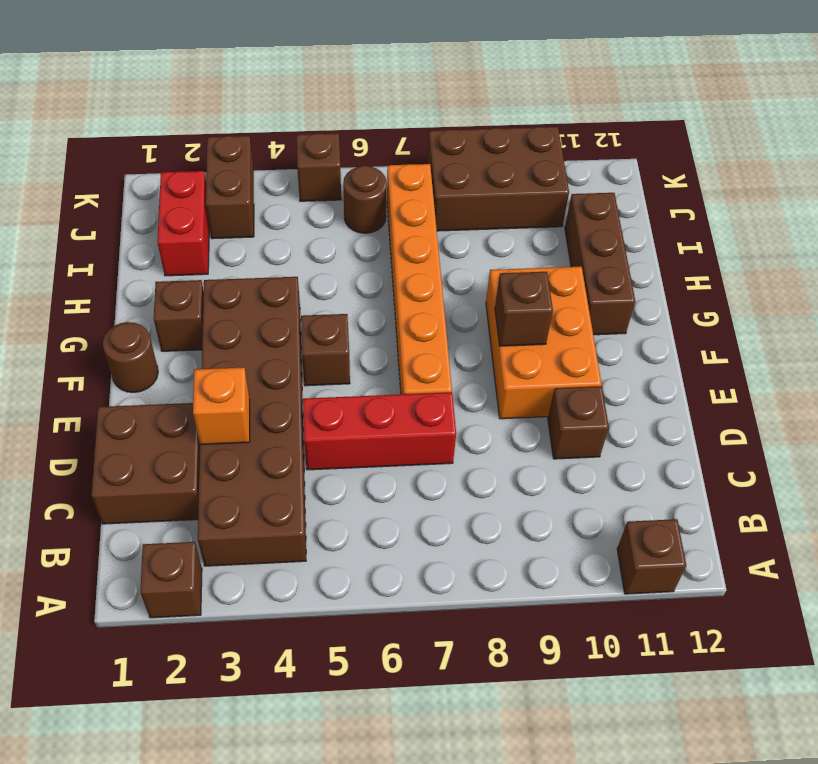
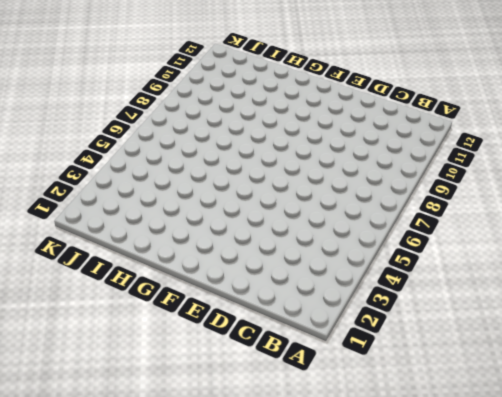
none -> brown 1x1 brick [140,542,202,618]
none -> brown 1x1 brick [617,519,686,594]
none -> brown 2x6 brick [198,277,306,566]

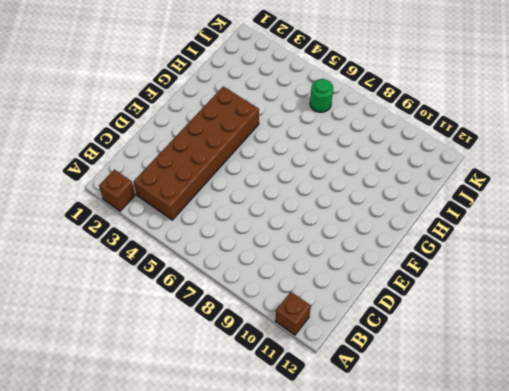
green 1x1 round brick [310,79,333,112] -> brown 1x1 round brick [343,166,387,233]
none -> brown 2x2 brick [91,403,200,524]
none -> red 1x3 brick [303,392,456,470]
none -> brown 1x1 brick [548,386,609,459]

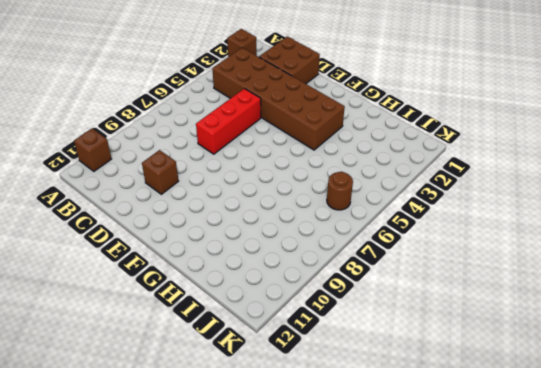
none -> orange 1x6 brick [387,164,452,394]
none -> orange 2x3 brick [486,267,601,419]
none -> brown 1x1 round brick [103,322,158,392]

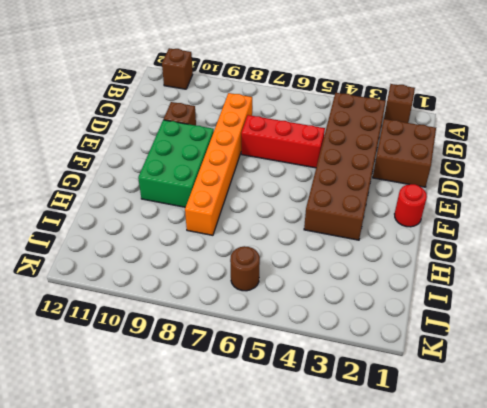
orange 1x6 brick [185,93,252,235] -> orange 1x6 brick moved to [387,164,452,394]
green 2x3 brick [138,120,214,207] -> orange 2x3 brick [486,267,601,419]
red 1x1 round brick [395,184,427,227] -> brown 1x1 round brick [103,322,158,392]
none -> brown 1x1 brick [301,314,350,386]
none -> brown 1x1 brick [154,280,204,351]
none -> brown 1x3 brick [565,193,635,335]

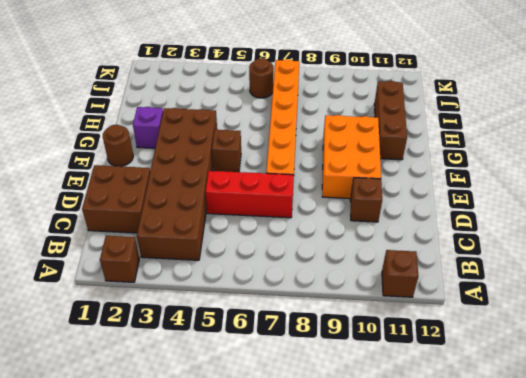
purple 1x1 brick [133,107,163,148] -> brown 1x1 brick [154,280,204,351]
none -> red 1x2 brick [157,171,209,276]
none -> brown 1x2 brick [206,136,254,239]
none -> brown 2x3 brick [427,127,569,231]

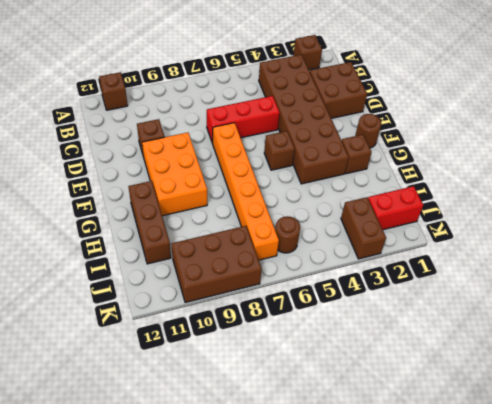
red 1x2 brick [368,186,423,230] -> red 1x2 brick turned to [157,171,209,276]
none -> brown 1x1 brick [297,133,341,201]
none -> orange 1x1 brick [193,367,250,445]
none -> brown 1x1 brick [495,272,553,346]

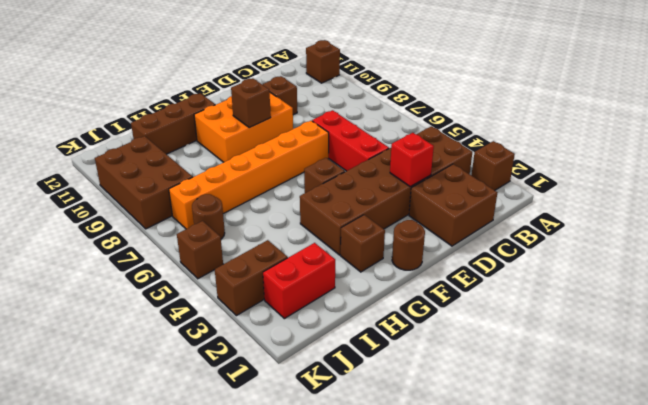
red 1x1 brick [390,133,434,187] -> orange 1x1 brick [193,367,250,445]

